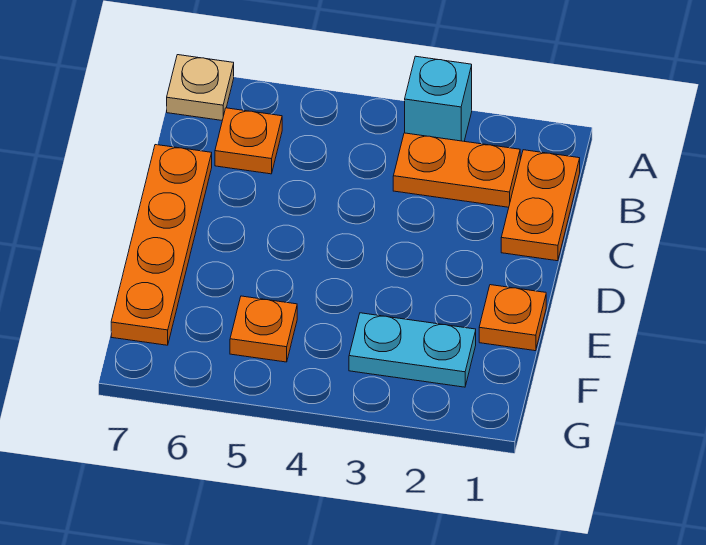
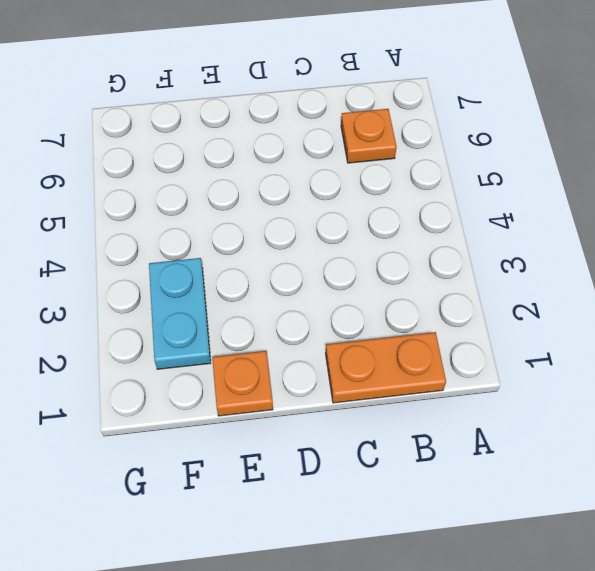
none -> cyan 1x1 brick [405,56,472,141]
none -> tan 1x1 plate [167,55,234,120]

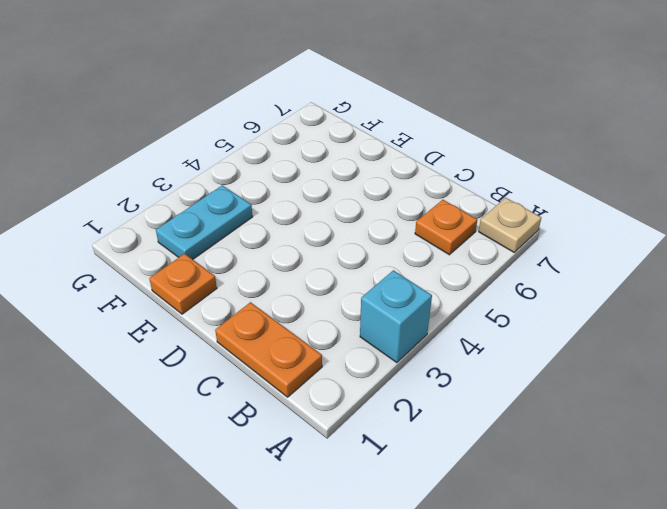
none -> orange 1x2 plate [393,133,520,207]
none -> orange 1x4 plate [111,145,212,345]

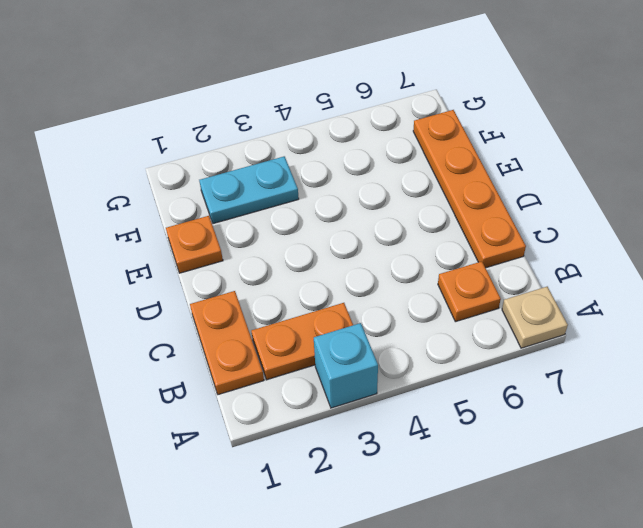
none -> orange 1x1 plate [230,296,297,362]

